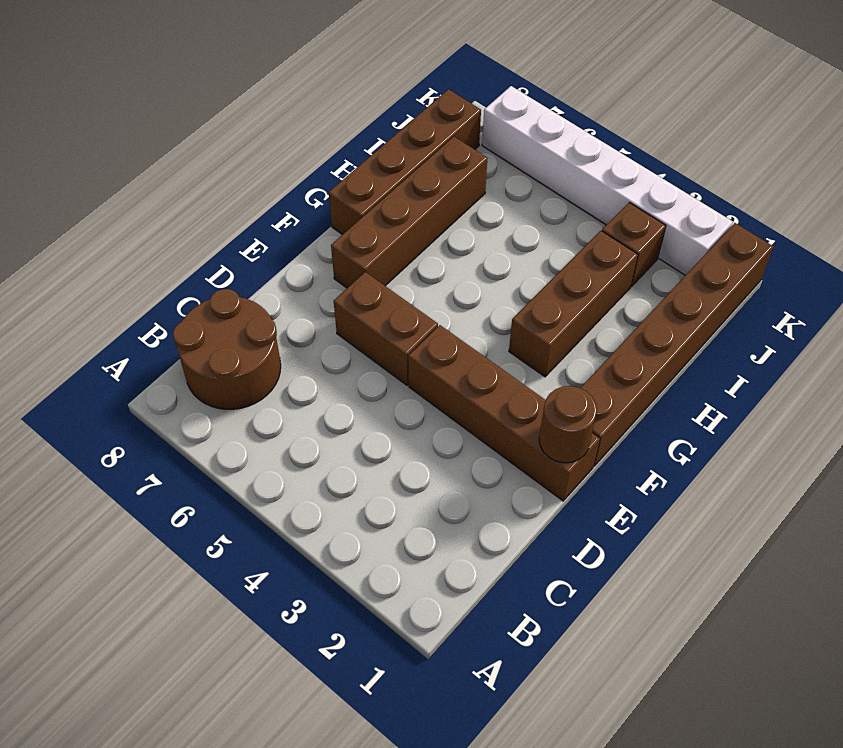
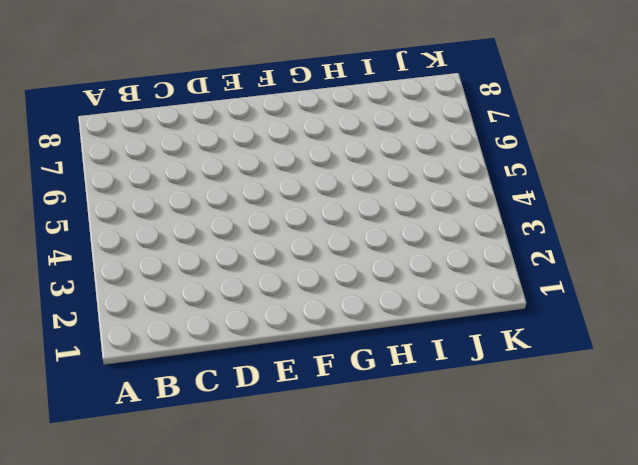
none -> brown 2x2 round brick [173,289,281,409]
none -> brown 1x4 brick [408,325,600,501]

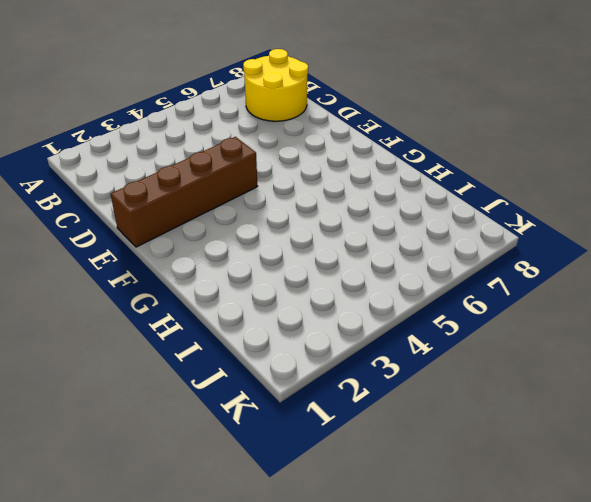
yellow 2x2 round brick [243,49,308,121] -> brown 2x2 round brick [173,289,281,409]
none -> brown 1x2 brick [334,272,438,385]
none -> brown 1x6 brick [581,223,773,466]

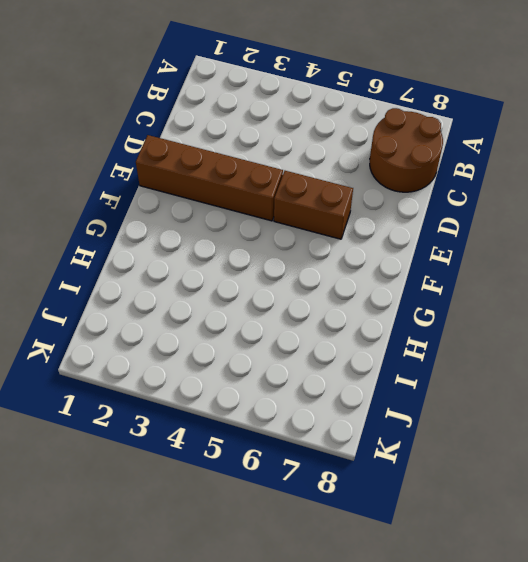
none -> brown 1x6 brick [581,223,773,466]
none -> brown 1x4 brick [331,137,487,288]

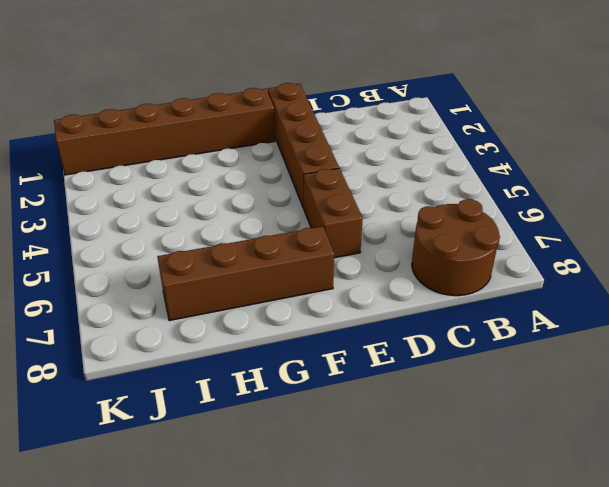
none -> brown 1x3 brick [509,231,638,377]
none -> brown 1x4 brick [329,89,481,235]

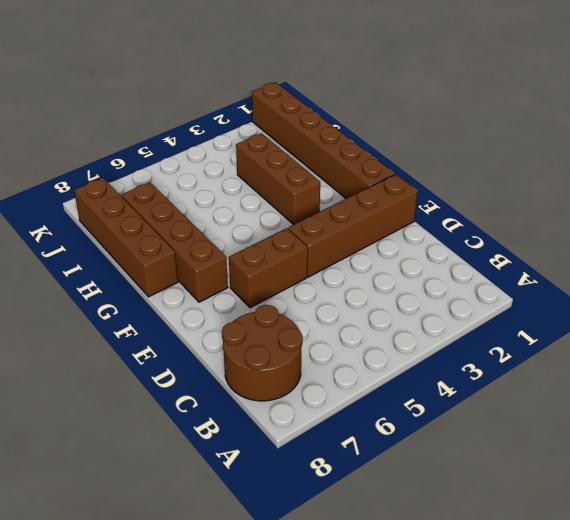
none -> brown 1x1 brick [602,203,666,287]
none -> white 1x6 brick [482,86,733,276]

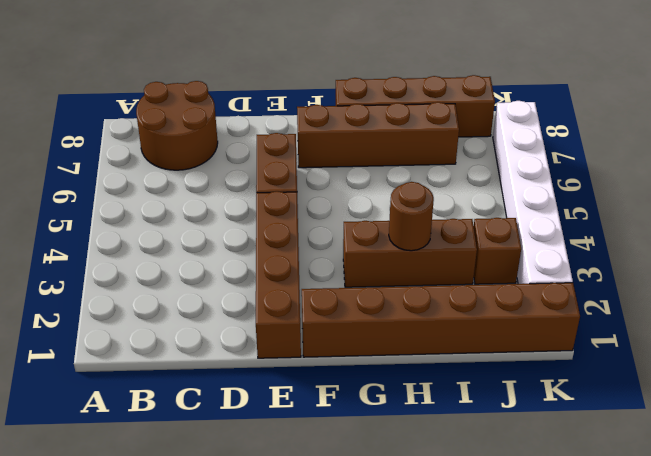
brown 1x1 round brick [389,182,434,251] -> brown 1x1 round brick moved to [539,386,597,463]

